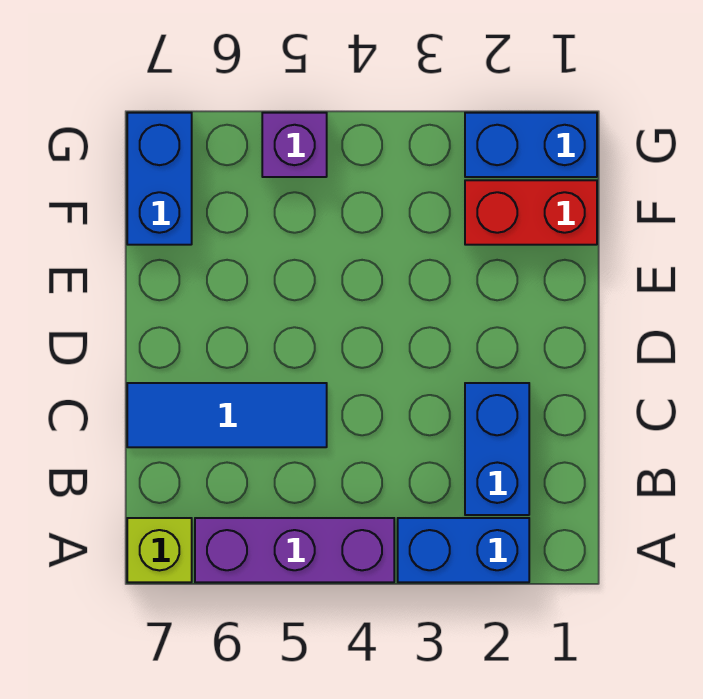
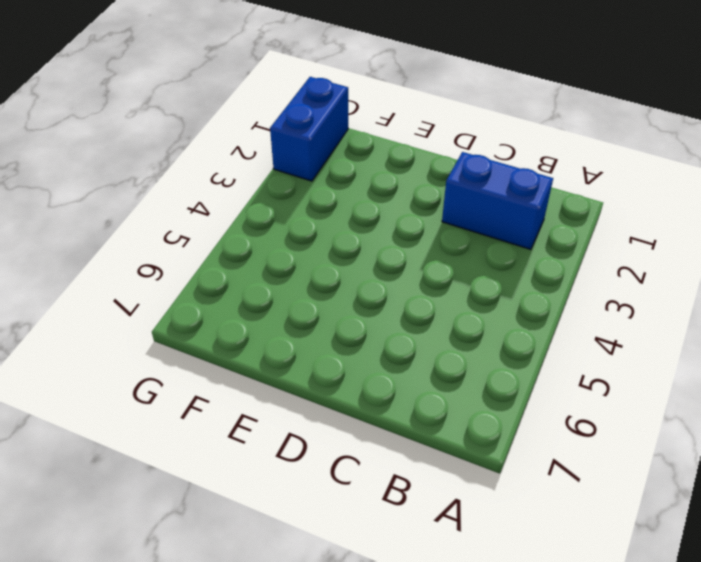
none -> blue 1x2 brick [398,518,529,582]
none -> purple 1x3 brick [195,518,394,582]

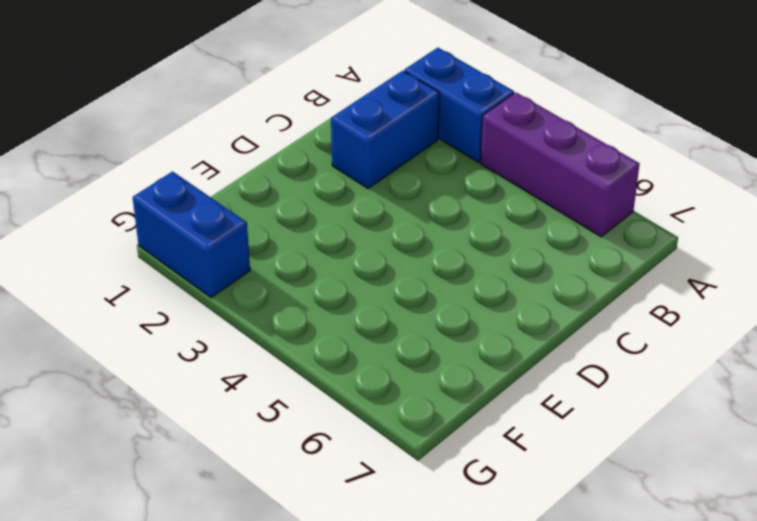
none -> lime 1x1 brick [127,518,192,582]
none -> blue 1x3 tile [127,383,327,447]

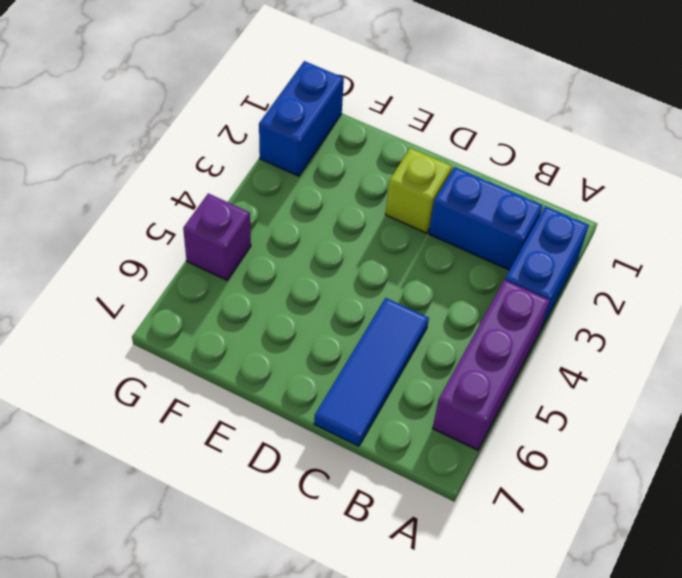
lime 1x1 brick [385,148,452,233] -> lime 1x1 brick moved to [127,518,192,582]
none -> red 1x2 brick [465,180,597,245]
none -> blue 1x2 brick [127,113,192,245]

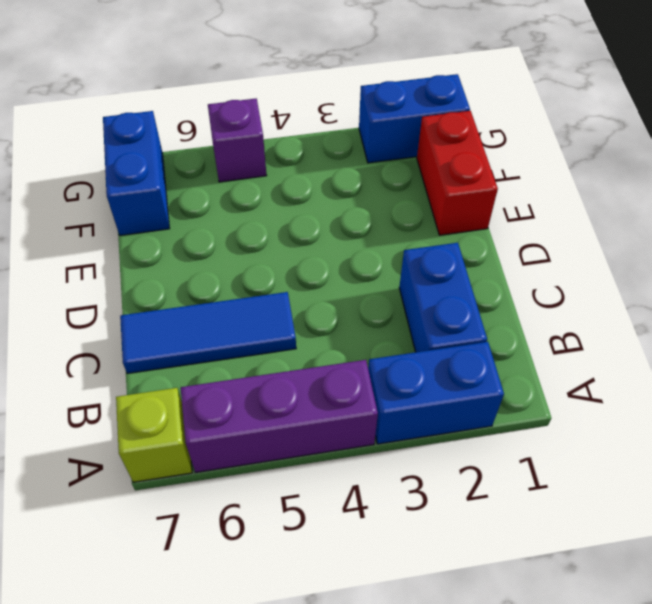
red 1x2 brick [417,111,498,235] -> red 1x2 brick turned to [465,180,597,245]

